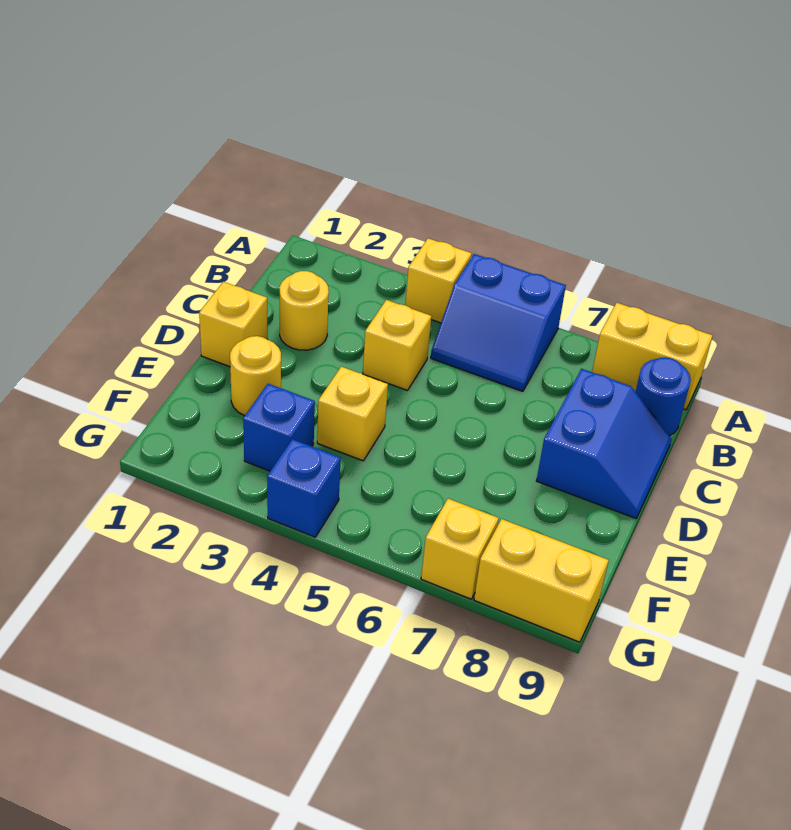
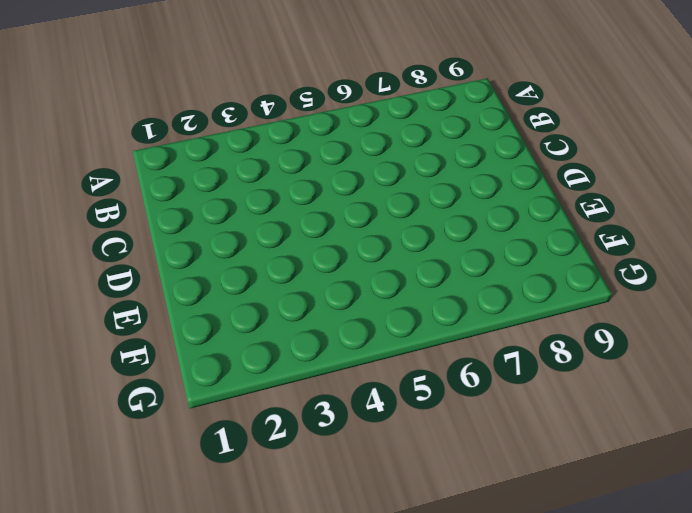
none -> yellow 1x1 brick [405,238,472,323]
none -> blue 2x2 slope [431,254,566,391]
none -> yellow 1x2 brick [592,303,713,410]

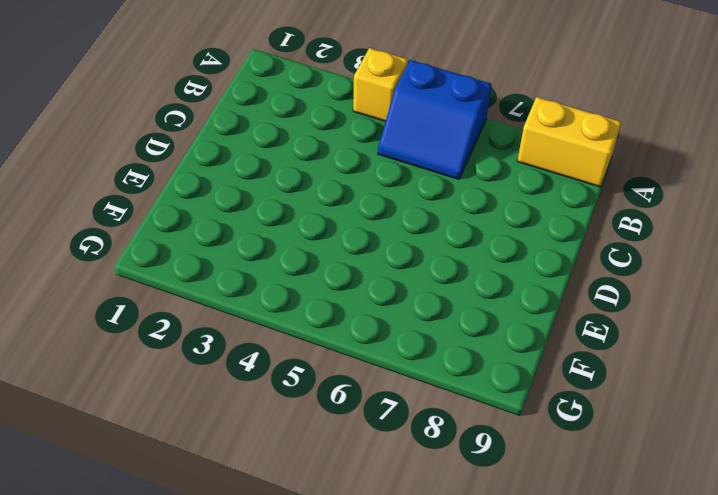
none -> blue 1x1 round brick [636,357,691,436]
none -> yellow 1x1 round brick [280,271,329,350]
none -> yellow 1x1 brick [363,300,431,391]

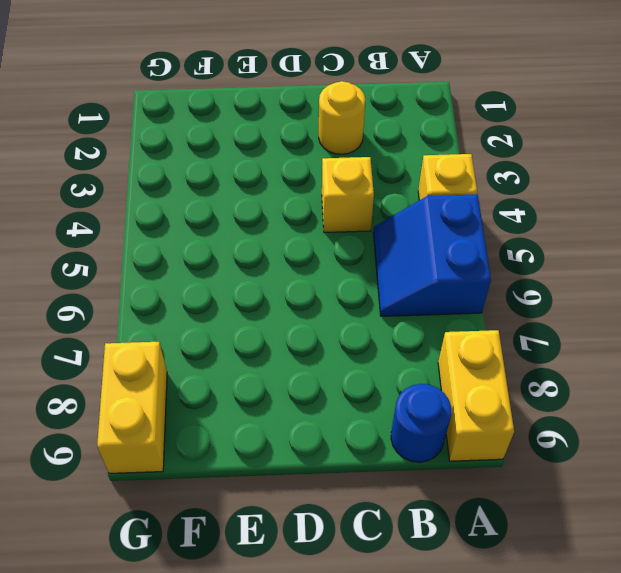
none -> blue 2x2 slope [536,369,672,519]
none -> yellow 1x1 brick [199,282,268,367]
none -> yellow 1x1 round brick [230,336,281,416]

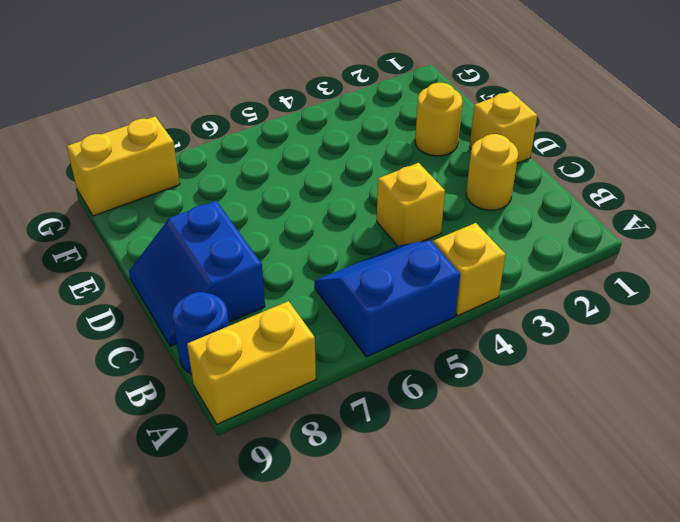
none -> yellow 1x1 brick [317,367,388,461]
none -> blue 1x1 brick [243,384,315,471]
none -> blue 1x1 brick [267,439,341,537]

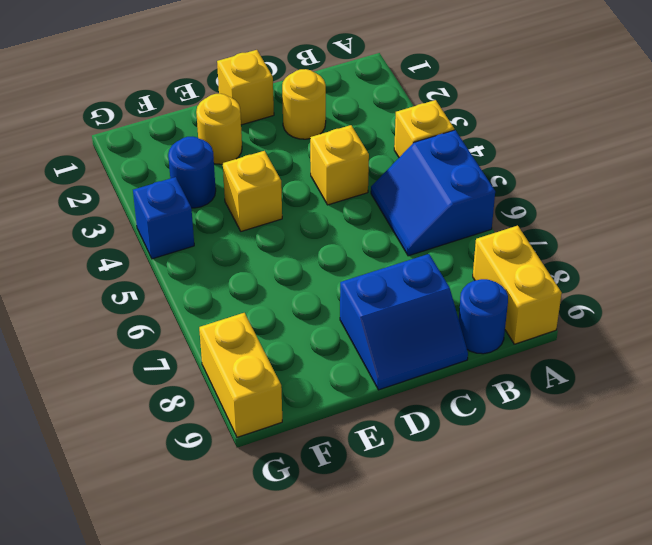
blue 1x1 round brick [168,137,216,208] -> blue 1x1 brick [243,384,315,471]
none -> yellow 1x1 brick [421,499,499,599]

